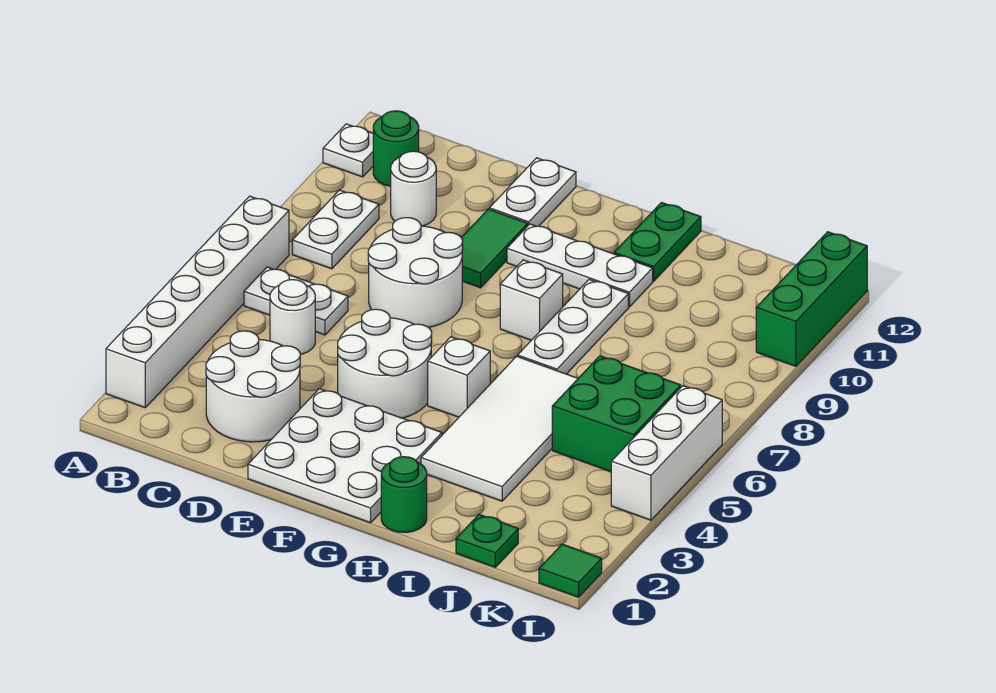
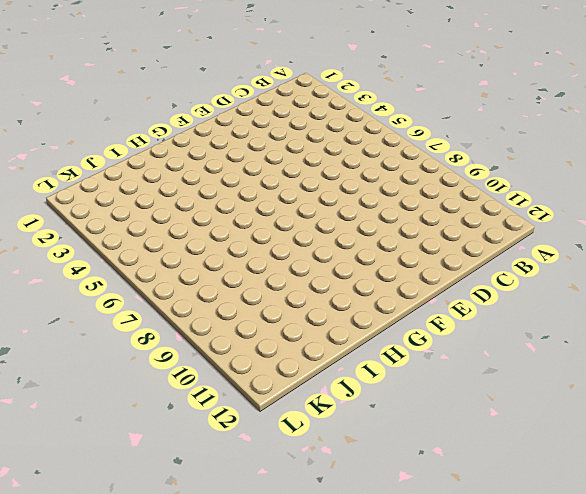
none -> white 1x6 brick [106,196,289,408]
none -> white 1x1 plate [323,124,373,177]
none -> white 1x2 plate [244,267,348,335]

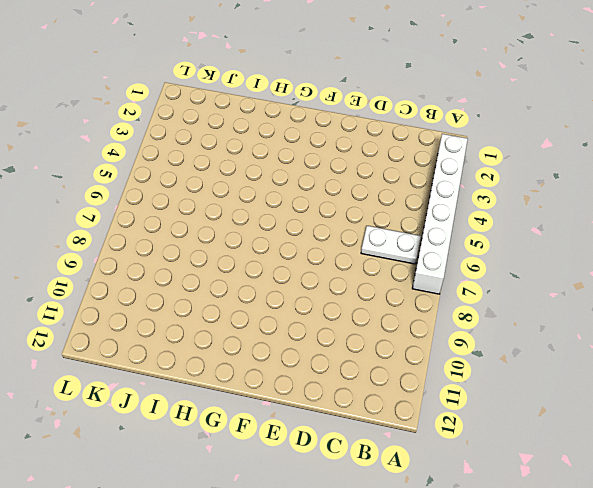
none -> white 1x1 plate [323,124,373,177]
none -> white 1x2 plate [292,190,379,269]
none -> green 1x1 round brick [373,111,419,186]

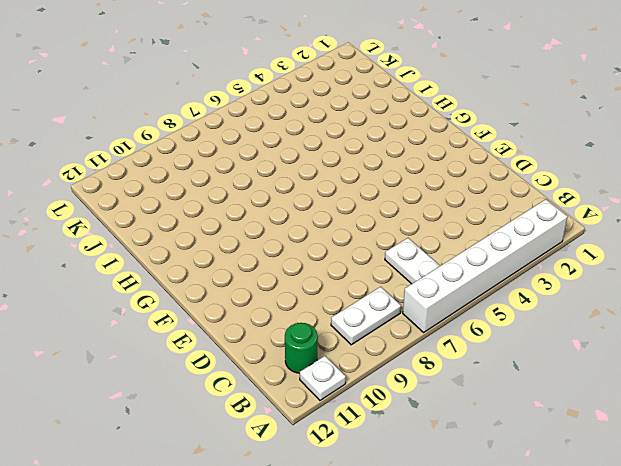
none -> white 2x2 round brick [206,331,300,442]
none -> white 1x1 round brick [270,280,315,355]
none -> white 1x1 round brick [391,151,436,226]

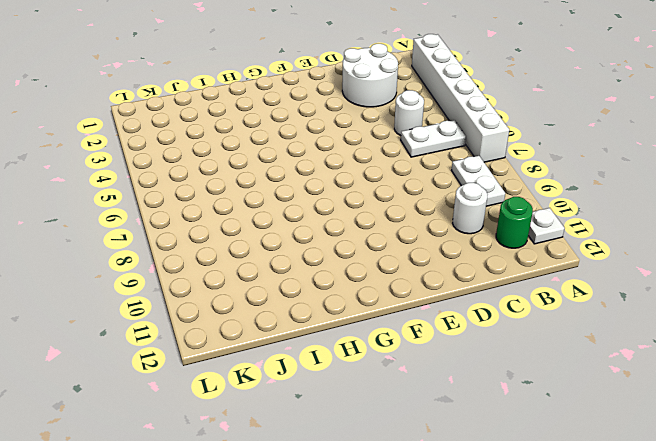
none -> white 2x2 round brick [368,218,463,327]
none -> white 3x3 plate [248,389,442,523]
none -> white 2x2 round brick [338,309,432,418]

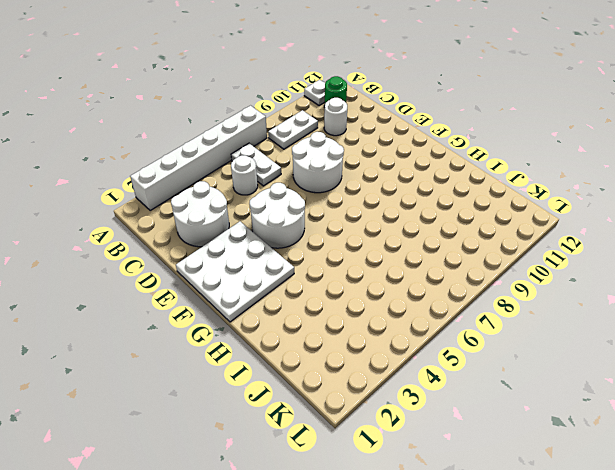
none -> green 1x2 tile [461,209,528,288]
none -> white 1x2 plate [489,158,576,226]
none -> white 1x3 plate [507,224,653,307]

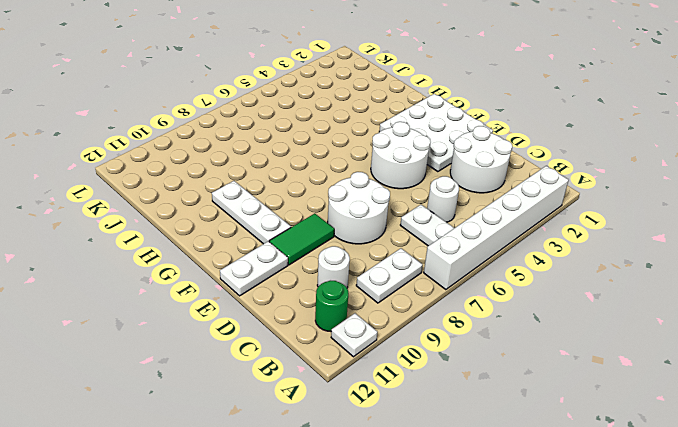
none -> white 1x1 brick [428,337,490,417]
none -> white 1x1 brick [500,260,563,340]
none -> green 1x1 round brick [381,457,427,533]

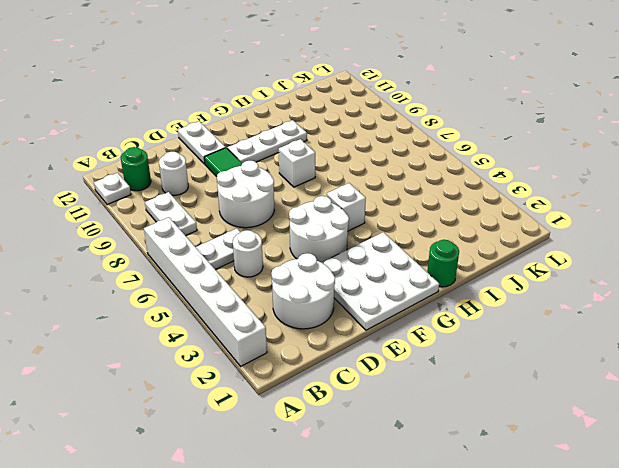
none -> white 2x4 tile [421,356,578,501]
none -> white 1x3 plate [518,280,628,374]
none -> green 1x2 plate [614,203,701,281]

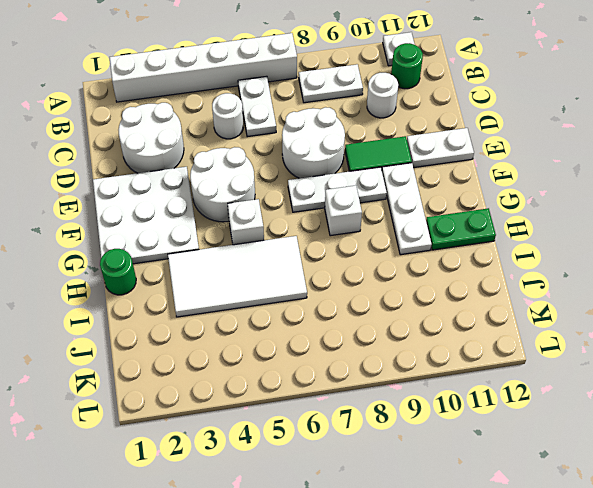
white 1x3 plate [288,167,387,212] -> white 1x3 plate moved to [518,280,628,374]
none -> green 1x1 plate [456,514,518,567]
none -> green 2x2 brick [552,356,681,472]
none -> green 1x1 tile [539,544,602,597]

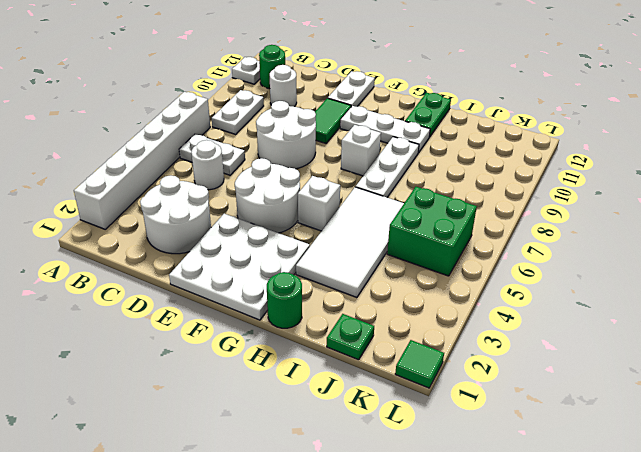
none -> white 1x3 brick [611,386,722,520]
none -> green 1x3 brick [756,232,867,366]

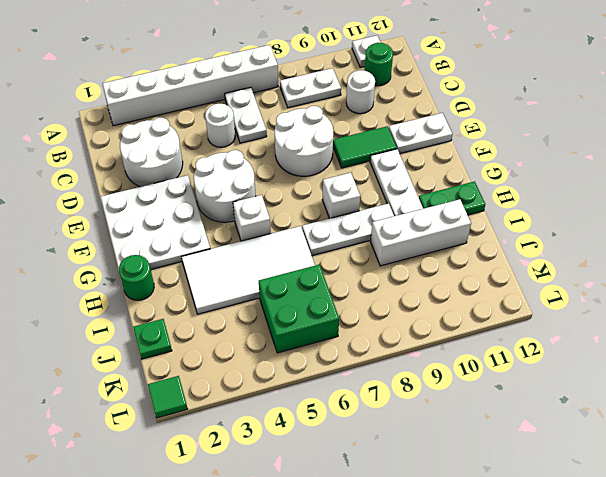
white 1x3 brick [371,199,471,266] -> white 1x3 brick moved to [611,386,722,520]
none -> green 1x3 brick [756,232,867,366]

